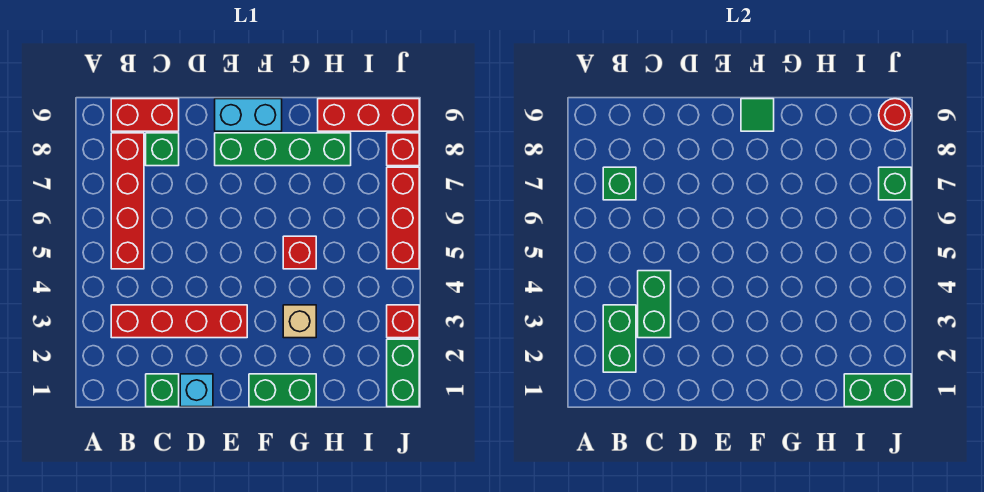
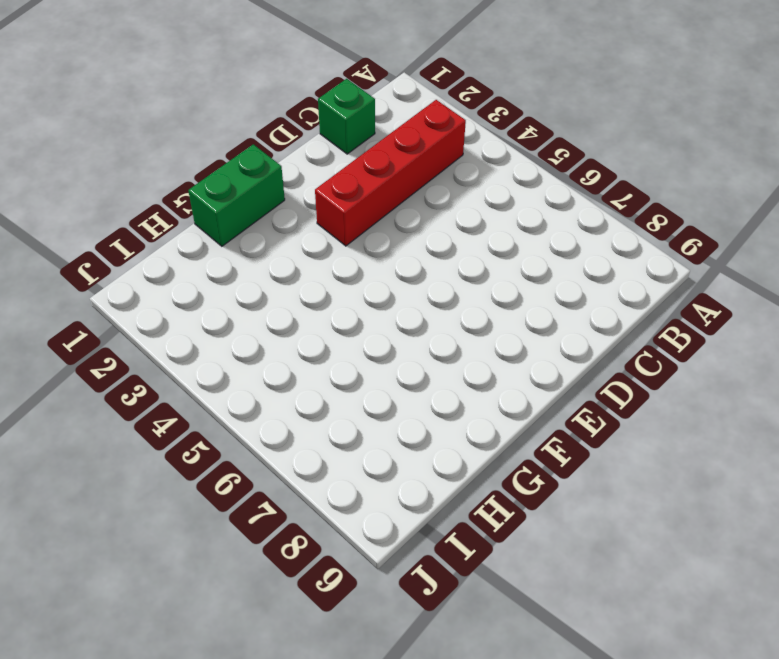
none -> red 1x4 brick [111,133,144,269]
none -> red 1x2 brick [111,99,179,131]
none -> green 1x1 brick [146,133,179,166]

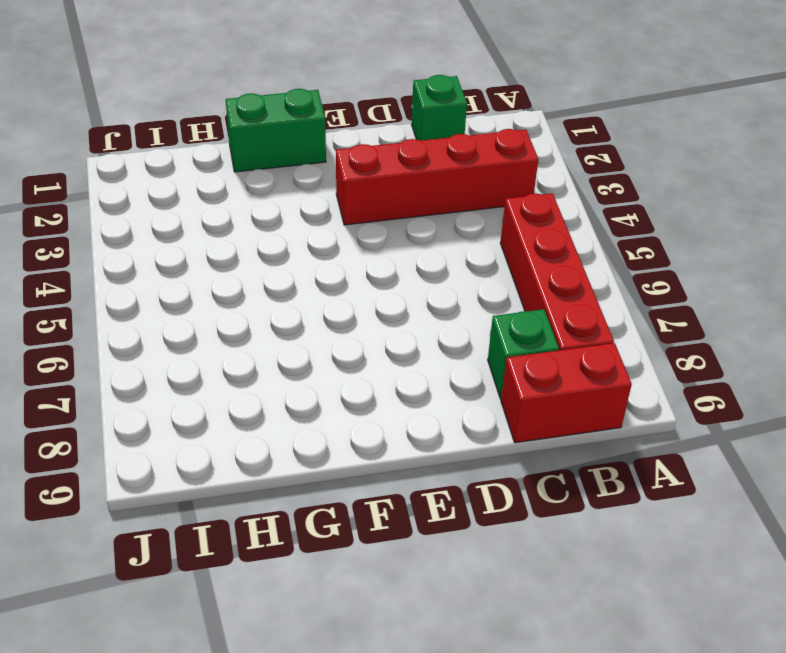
none -> cyan 1x1 brick [180,374,213,407]
none -> green 1x4 brick [215,133,351,166]
none -> cyan 1x2 brick [215,99,282,131]

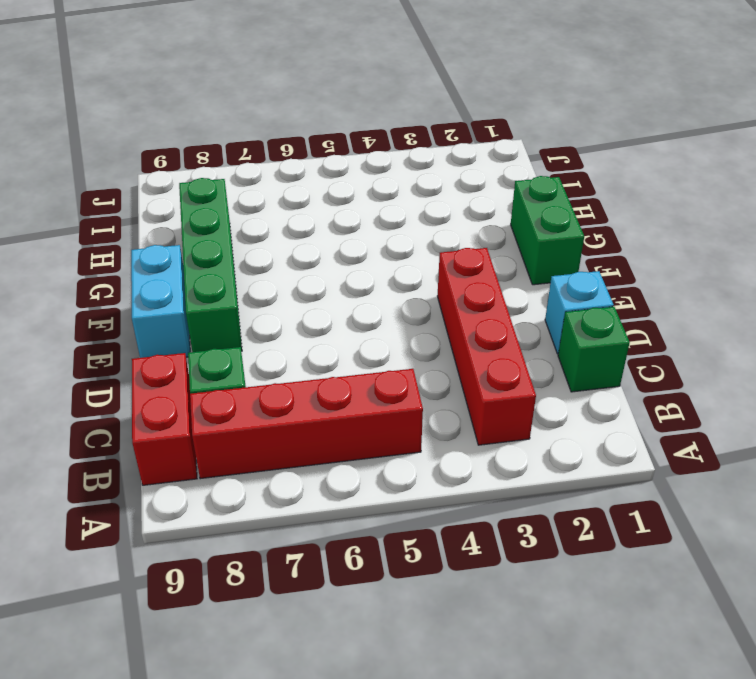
none -> tan 1x1 brick [283,305,316,338]
none -> red 1x1 brick [283,236,316,269]
none -> red 1x3 brick [318,99,419,131]

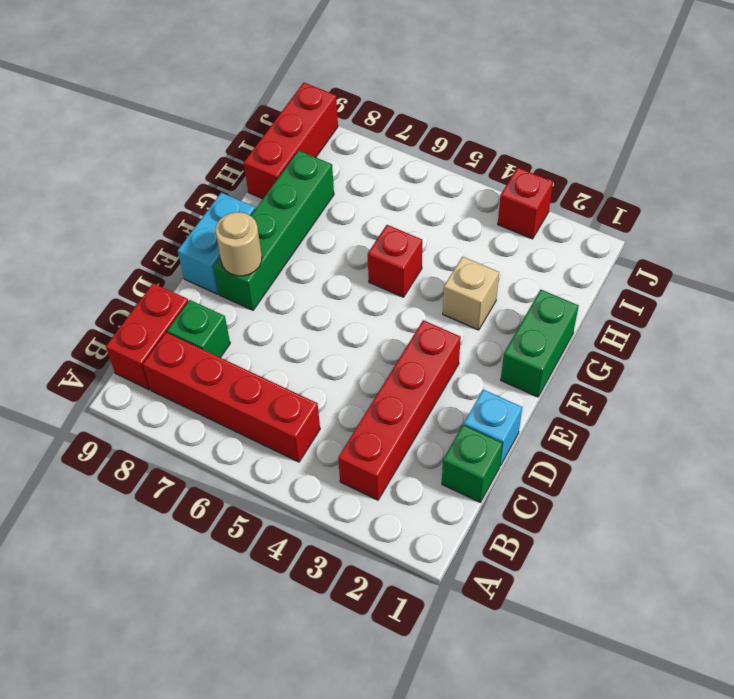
tan 1x1 round brick [216,212,262,276] -> none
none -> green 1x2 brick [387,339,419,407]
none -> red 1x3 brick [387,167,419,269]
none -> red 1x1 brick [387,133,419,166]

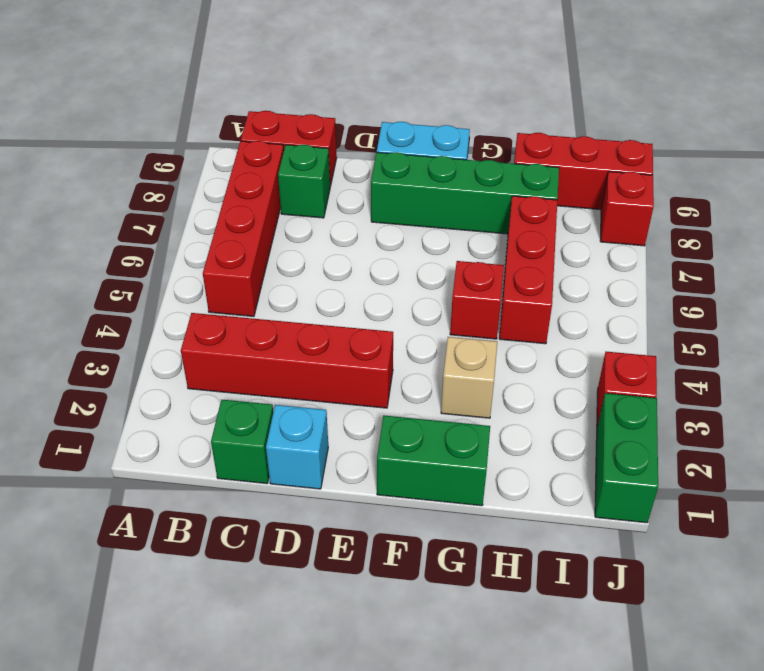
red 1x3 brick [499,196,557,344] -> red 1x3 brick moved to [387,167,419,269]
none -> green 1x2 brick [603,305,636,372]
none -> green 1x1 brick [603,167,636,200]
none -> green 1x2 brick [638,271,671,338]

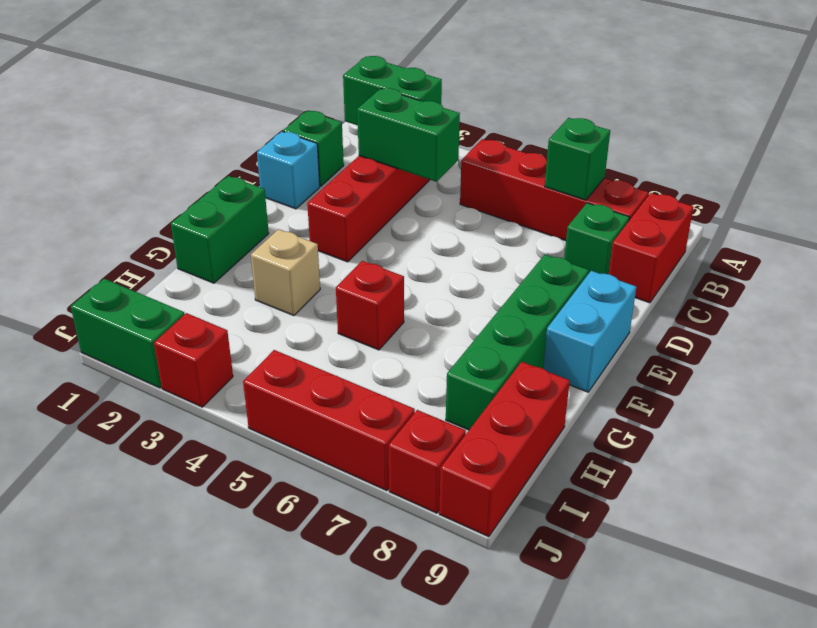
none -> green 1x1 tile [741,99,774,131]
none -> green 1x2 brick [844,374,911,407]
none -> green 1x1 brick [879,167,911,200]

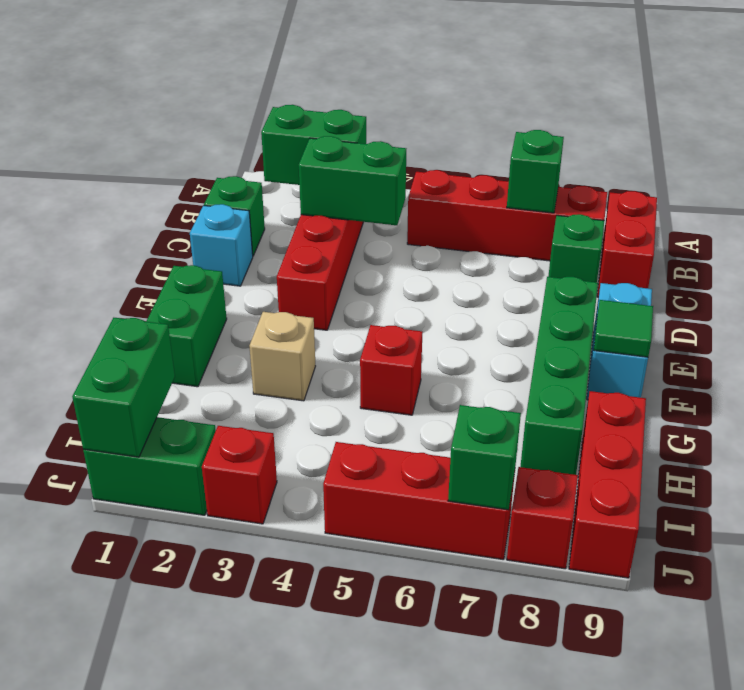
none -> red 1x1 round brick [879,99,911,131]

